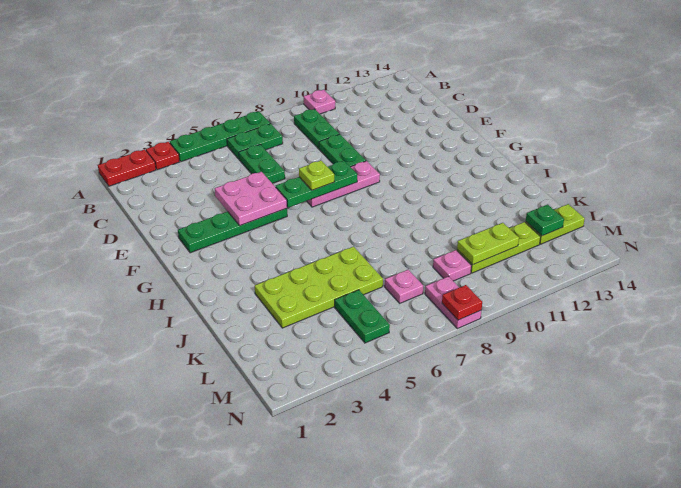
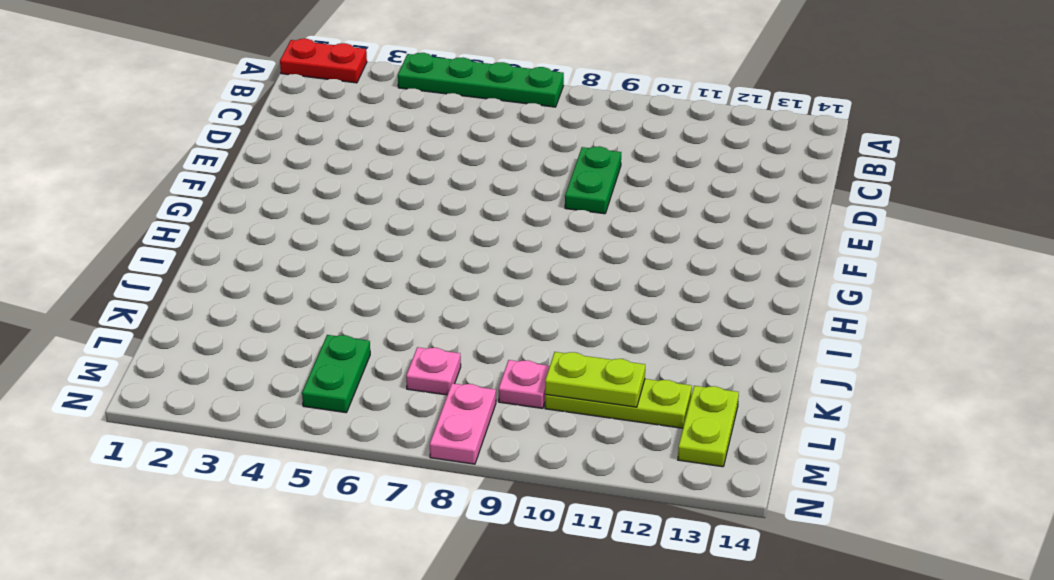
lime 1x2 plate [678,386,739,467] -> lime 1x2 plate turned to [525,204,585,244]
none -> red 1x1 plate [146,142,180,170]
none -> pink 1x1 plate [304,90,335,114]
none -> green 1x2 plate [227,124,283,159]

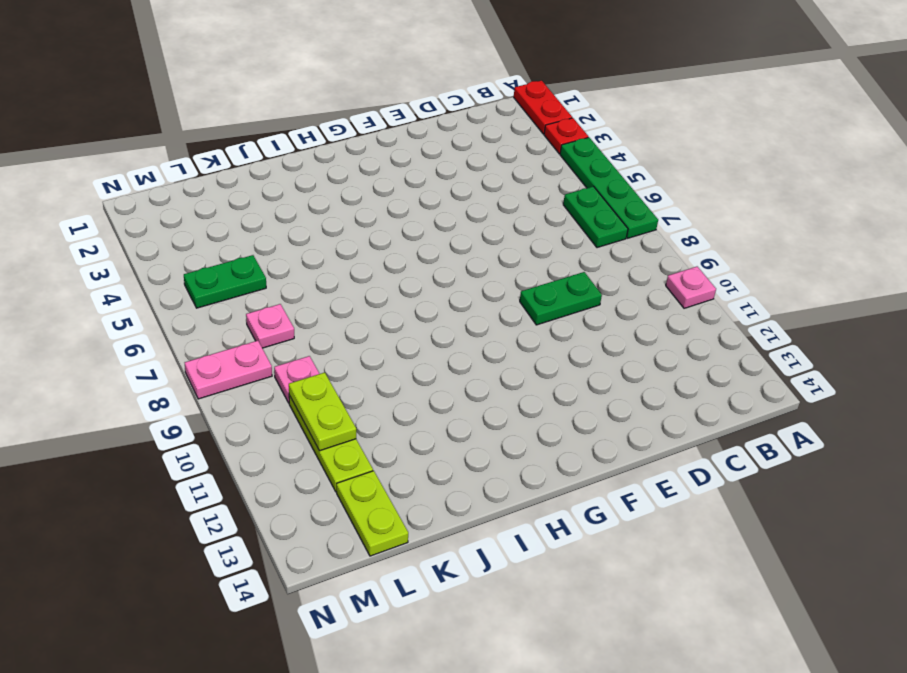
none -> green 1x2 plate [294,109,339,149]
none -> green 1x2 plate [239,144,285,183]
none -> green 1x4 plate [178,208,287,253]

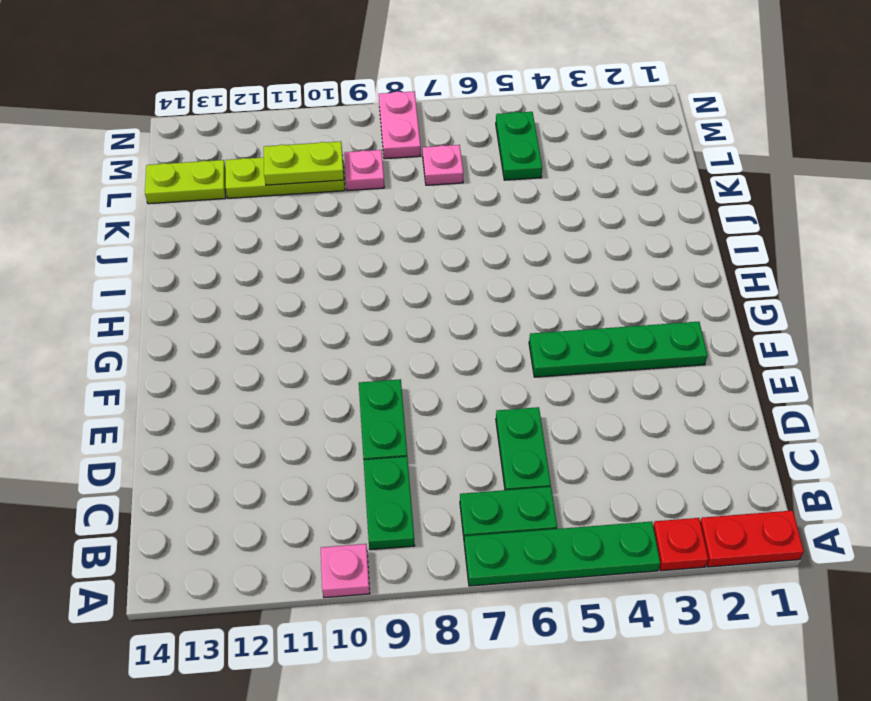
none -> pink 1x3 plate [307,161,380,207]
none -> lime 2x4 plate [255,247,383,328]
none -> pink 2x2 plate [215,172,287,226]

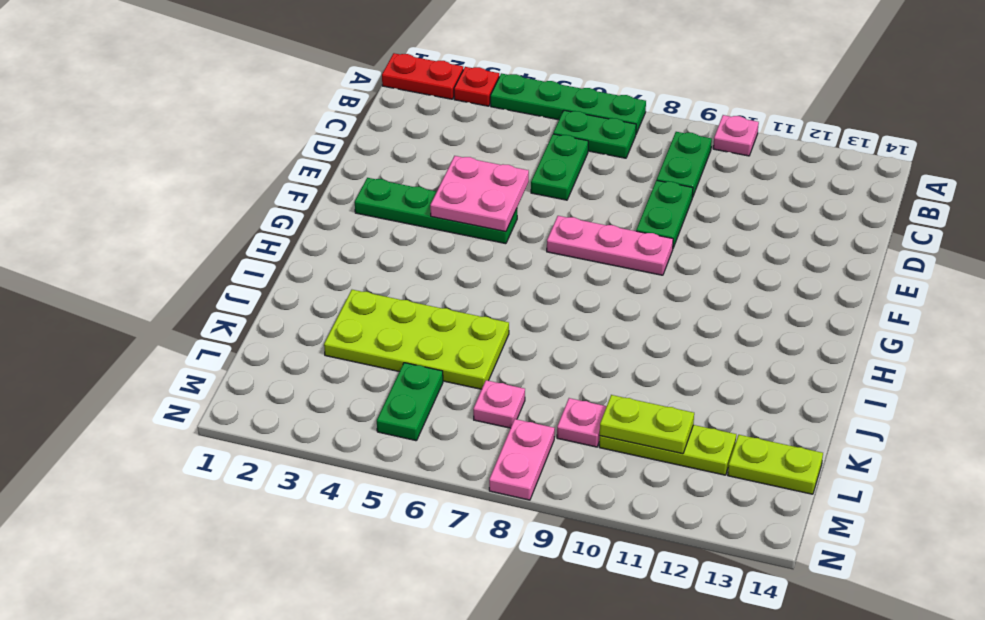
none -> green 1x3 plate [276,161,357,207]
none -> green 1x1 plate [526,204,564,236]
none -> red 1x1 plate [442,285,482,320]

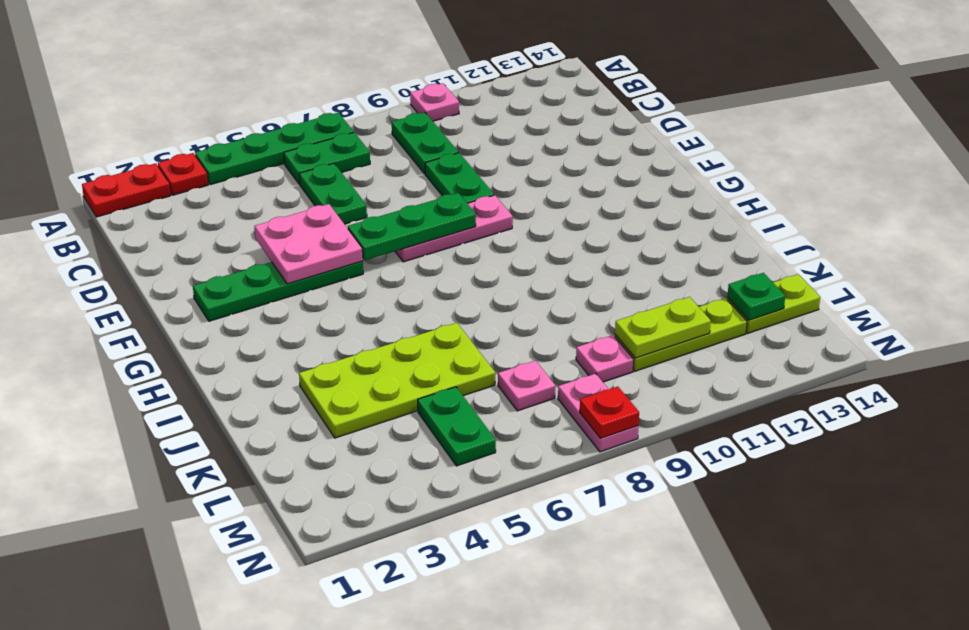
none -> lime 1x1 plate [299,161,334,190]

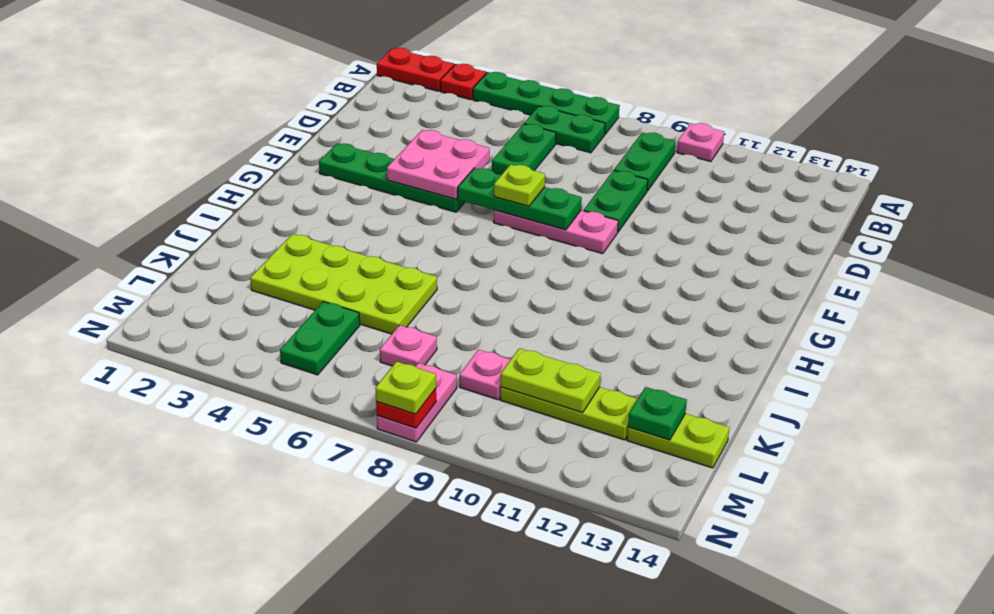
lime 1x1 plate [375,362,436,414] -> none

